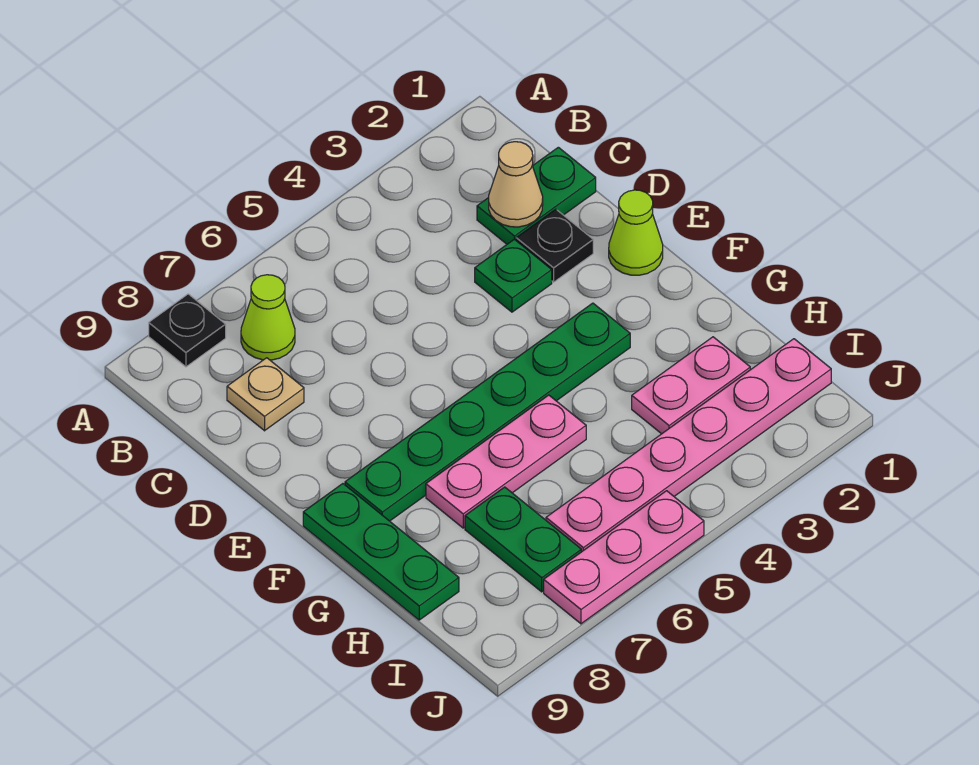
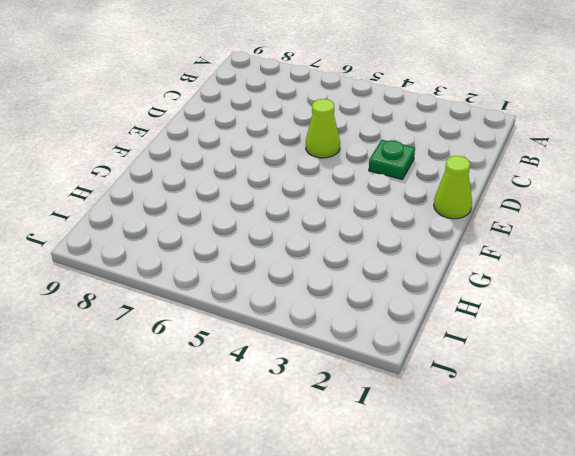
lime 1x1 cone [306,99,340,158] -> lime 1x1 cone moved to [241,275,295,360]
none -> black 1x1 plate [149,294,226,367]
none -> green 1x2 plate [477,147,596,244]
none -> tan 1x1 plate [227,358,304,431]

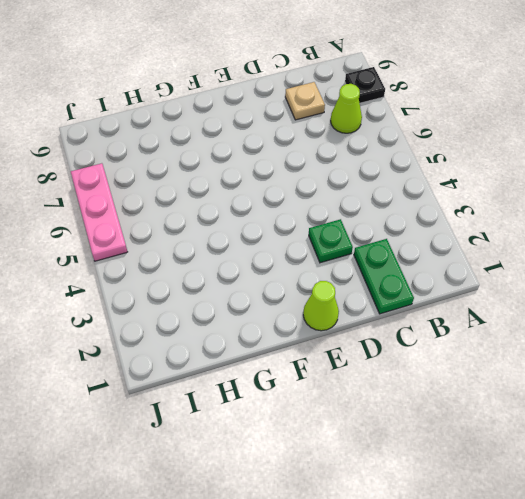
none -> black 1x1 plate [516,209,593,282]
none -> green 1x6 plate [345,303,630,521]
none -> green 1x3 plate [303,484,459,620]

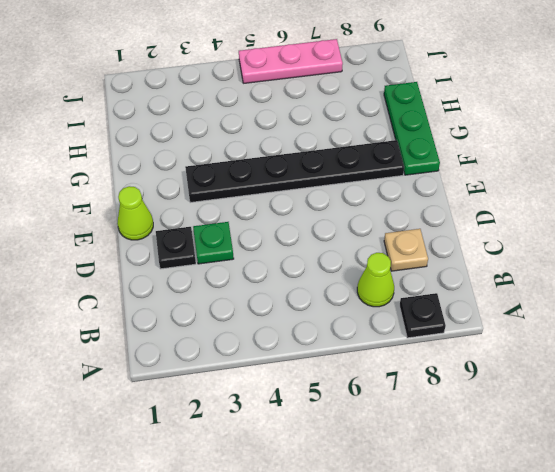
black 1x6 plate [185,140,404,203] -> green 1x6 plate [345,303,630,521]
none -> green 1x2 plate [477,147,596,244]
none -> pink 1x3 plate [426,395,586,528]
none -> pink 1x2 plate [632,337,750,434]

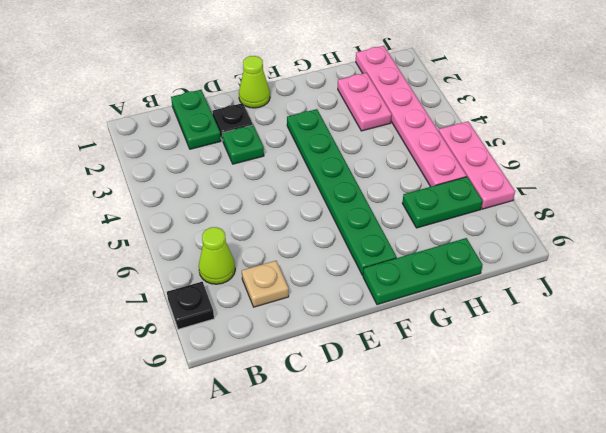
none -> pink 1x3 plate [426,395,586,528]
none -> tan 1x1 cone [489,142,543,227]

